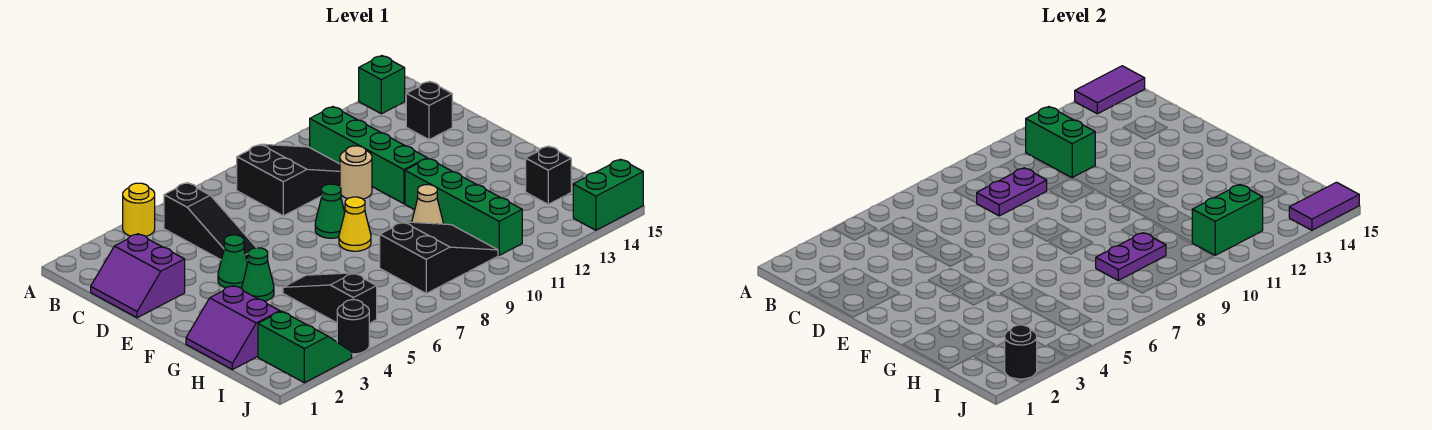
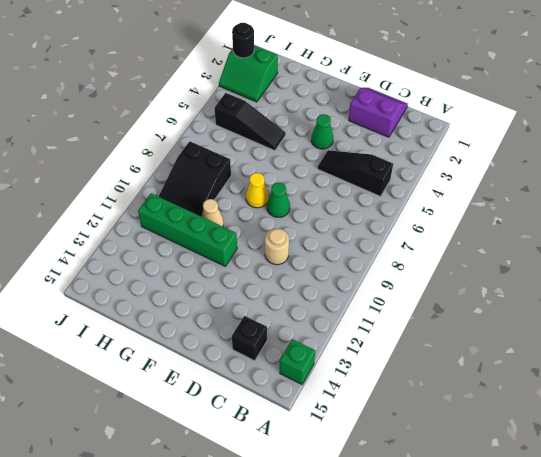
none -> yellow 1x1 round brick [123,183,155,236]
none -> black 2x3 slope [237,144,340,216]
none -> green 1x4 brick [310,107,427,204]

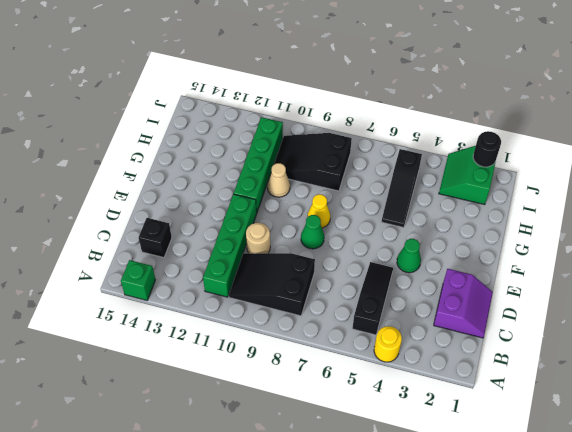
none -> green 1x1 cone [242,248,274,301]
none -> purple 2x2 slope [186,286,280,370]
none -> black 1x1 brick [526,146,571,204]

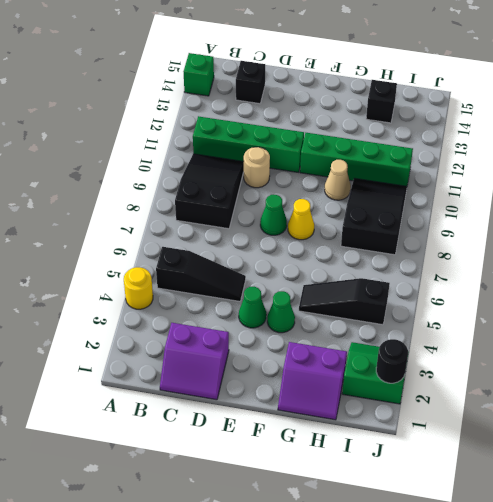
none -> black 1x1 round brick [337,300,369,354]
none -> green 1x2 brick [573,159,643,230]
none -> purple 1x2 tile [1075,66,1145,114]

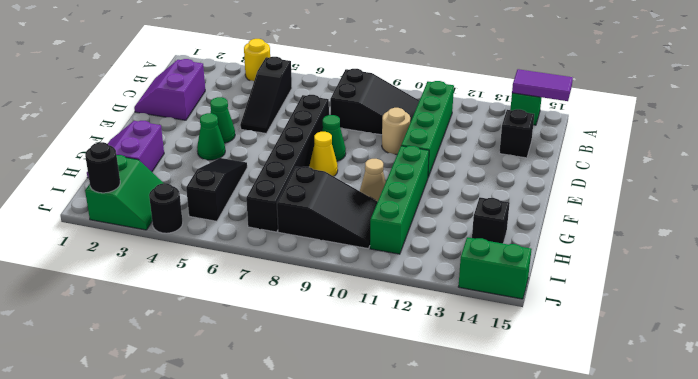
black 1x6 brick [246,94,329,232] -> none
none -> green 1x2 brick [1026,107,1095,178]
none -> purple 1x2 plate [977,168,1047,216]
none -> purple 1x2 plate [1096,233,1166,281]

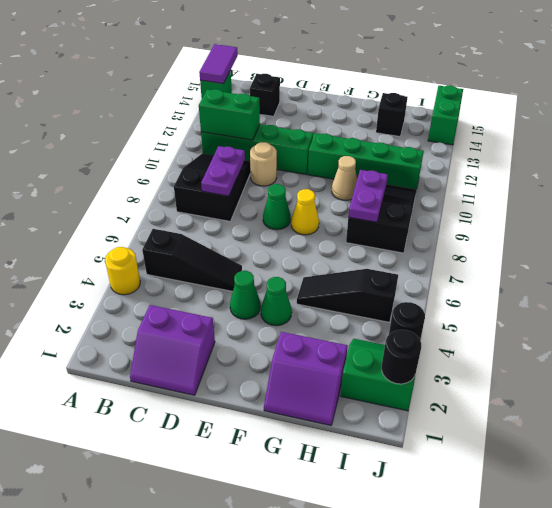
none -> green 1x2 brick [1192,185,1263,255]
none -> purple 1x2 tile [1289,182,1359,230]

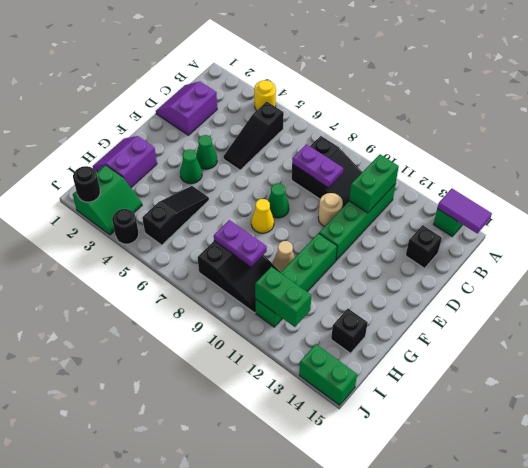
none -> purple 1x2 tile [1289,182,1359,230]

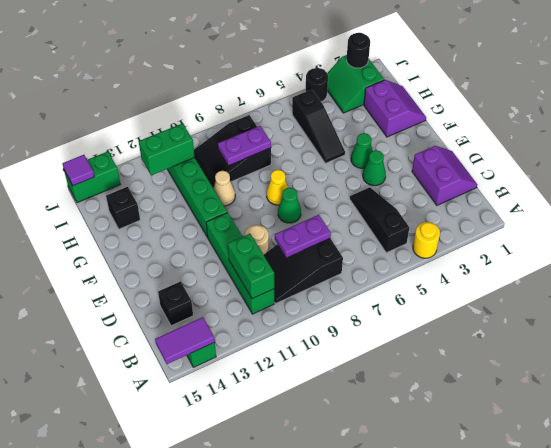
purple 1x1 tile [62,155,94,186] -> purple 1x2 tile [1289,182,1359,230]

